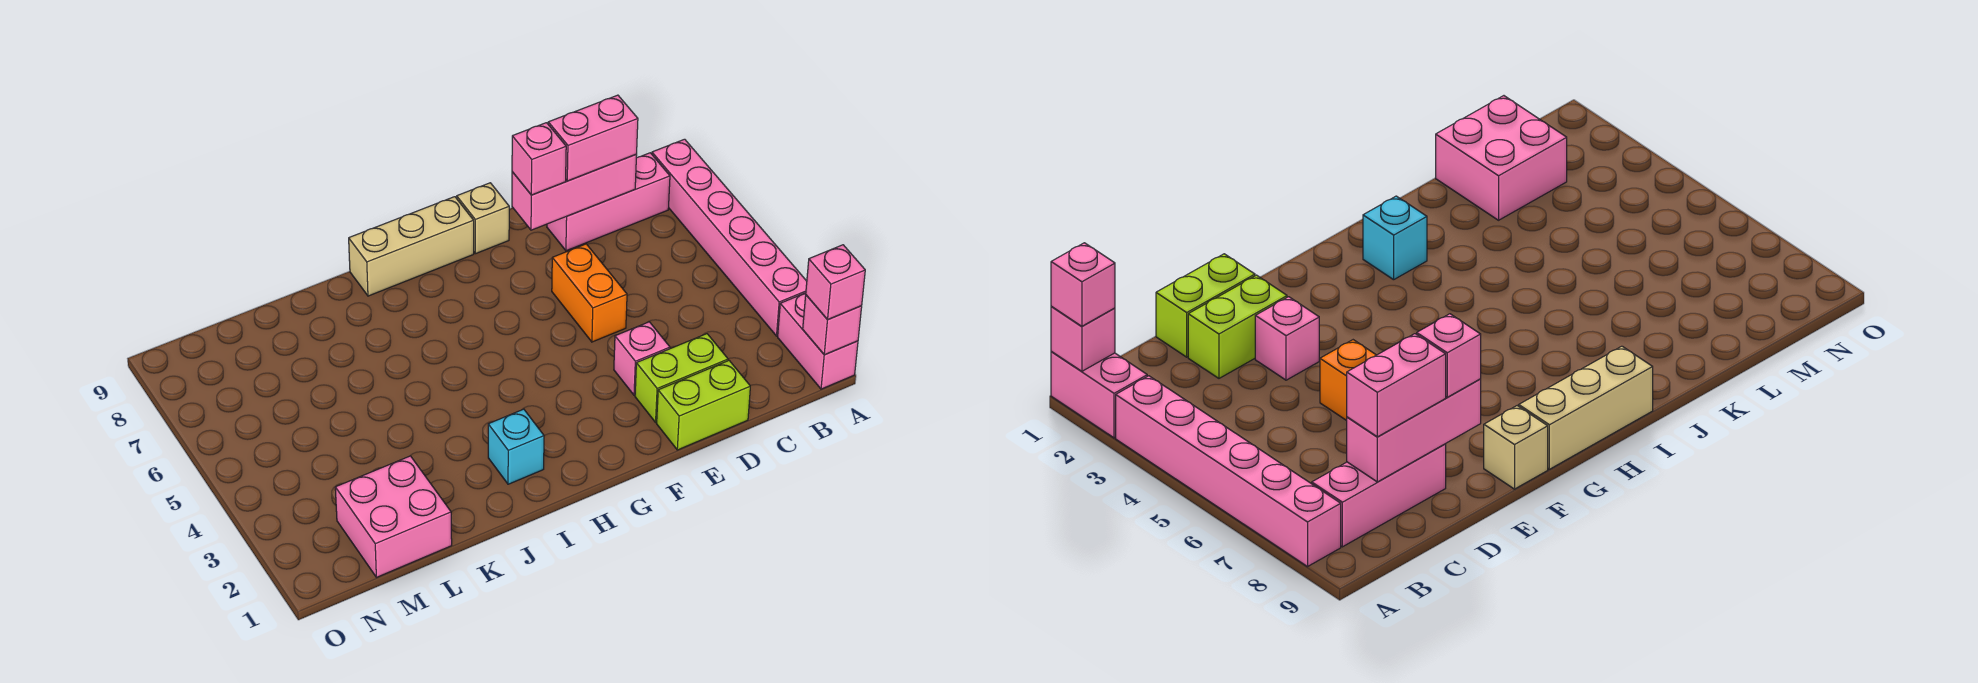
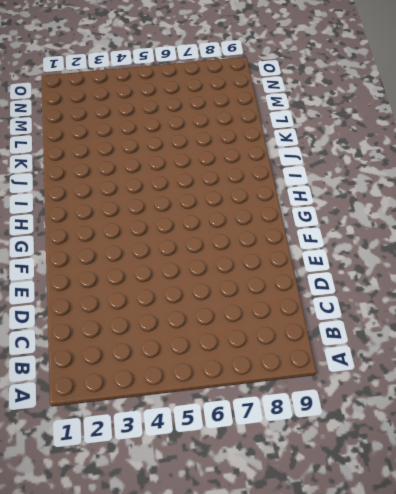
none -> pink 1x2 brick [778,293,858,389]
none -> pink 1x6 brick [652,139,807,336]
none -> pink 1x3 brick [547,153,670,251]

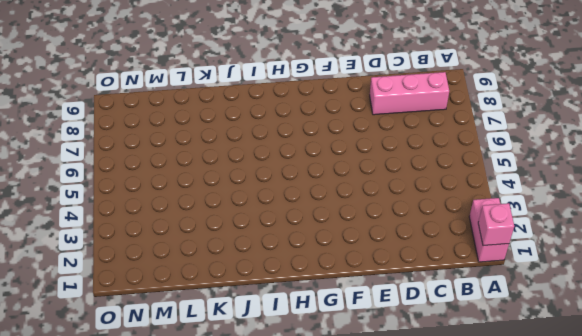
none -> pink 1x6 brick [652,139,807,336]
none -> lime 1x2 brick [657,361,750,450]
none -> lime 1x2 brick [635,334,728,422]

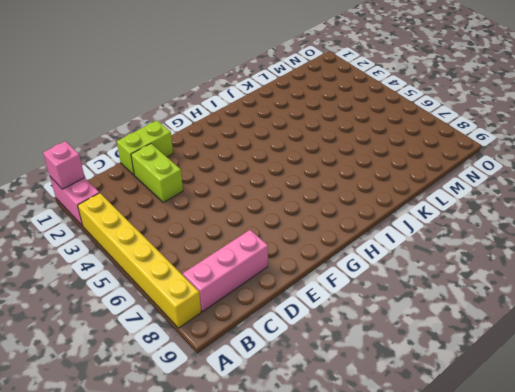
yellow 1x6 brick [78,193,201,328] -> pink 1x6 brick [652,139,807,336]
lime 1x2 brick [131,144,183,202] -> lime 1x2 brick turned to [635,334,728,422]
none -> pink 1x1 brick [614,322,670,395]
none -> orange 1x2 brick [552,244,627,342]
none -> tan 1x1 brick [457,183,509,254]

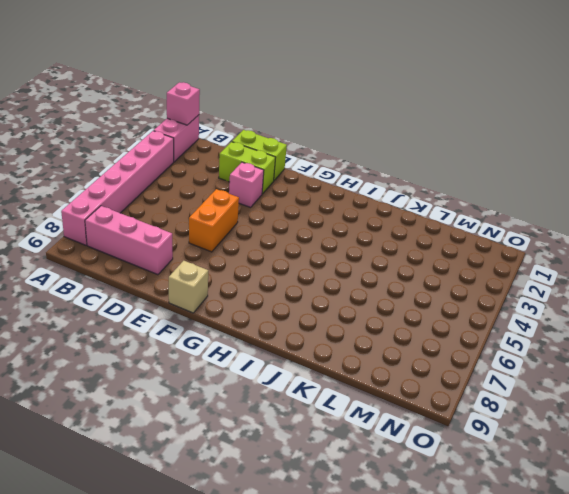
none -> tan 1x3 brick [349,197,474,296]
none -> cyan 1x1 brick [488,409,544,484]
none -> pink 2x2 brick [335,456,452,577]

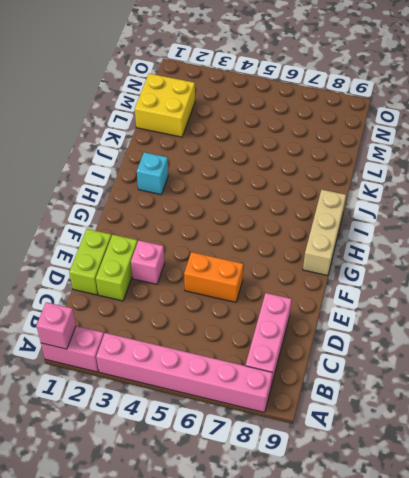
yellow 2x2 brick [135,74,195,137] -> pink 2x2 brick [335,456,452,577]
none -> tan 1x1 brick [457,183,509,254]
none -> pink 1x3 brick [512,155,637,230]
none -> pink 1x1 brick [806,245,865,320]

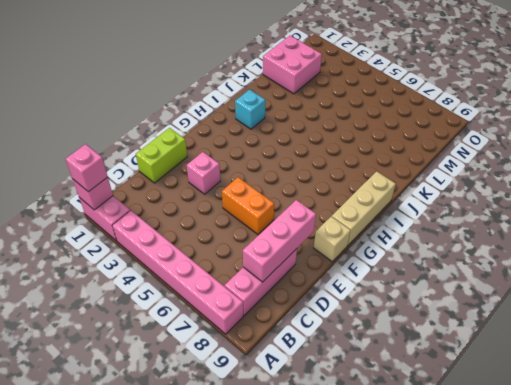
none -> lime 1x2 brick [635,334,728,422]
none -> pink 1x2 brick [548,95,638,181]
none -> pink 1x1 brick [512,123,566,195]

